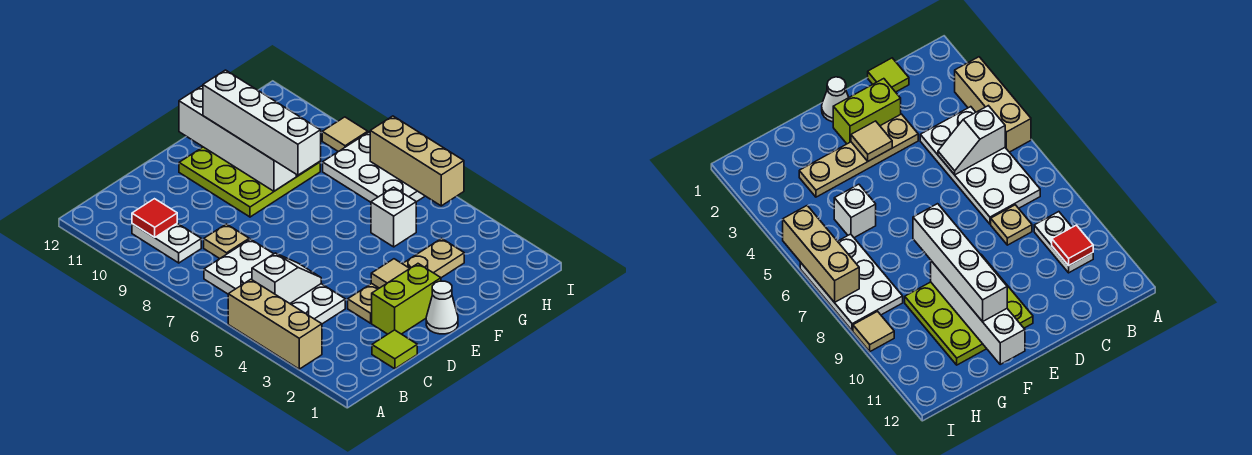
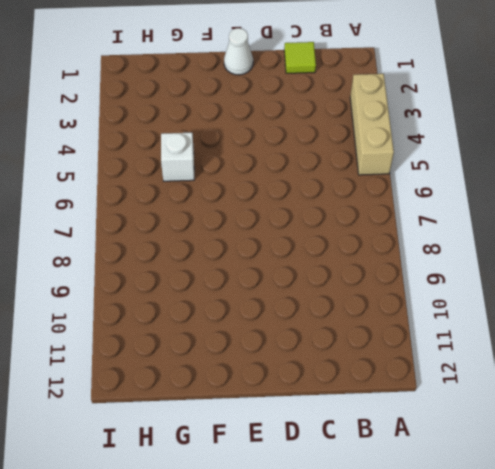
none -> white 2x4 plate [204,239,345,324]
none -> white 1x2 plate [132,223,201,263]
none -> tan 1x1 plate [204,224,249,259]

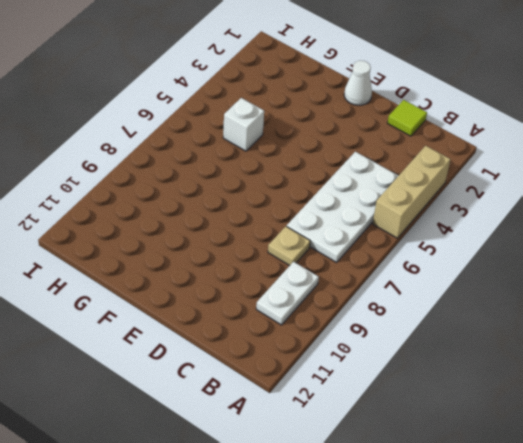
none -> lime 1x2 brick [372,264,441,334]
none -> tan 1x4 plate [348,239,464,323]
none -> lime 3x3 plate [179,147,320,217]

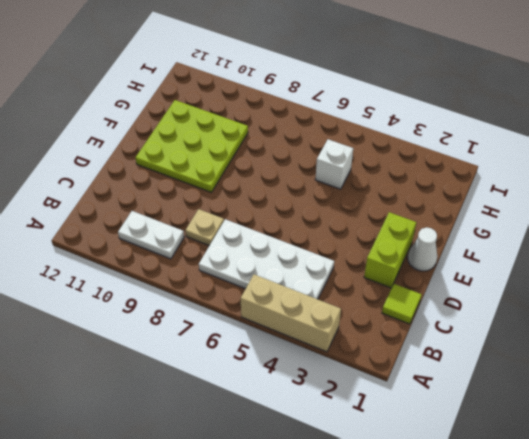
none -> tan 1x4 plate [348,239,464,323]
none -> white 2x3 plate [323,132,425,202]
none -> tan 1x1 tile [322,117,368,152]

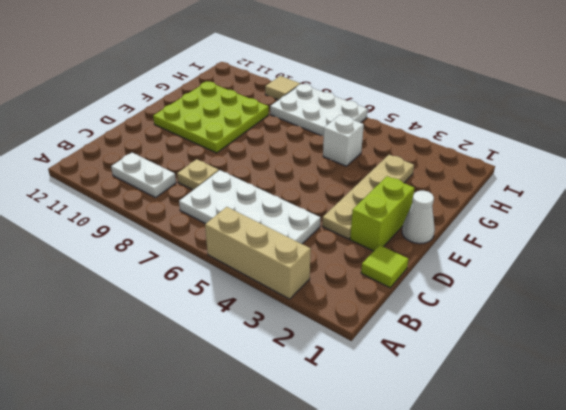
none -> white 1x2 slope [252,253,321,303]
none -> red 1x1 tile [132,199,177,237]
none -> tan 1x1 tile [371,259,410,288]

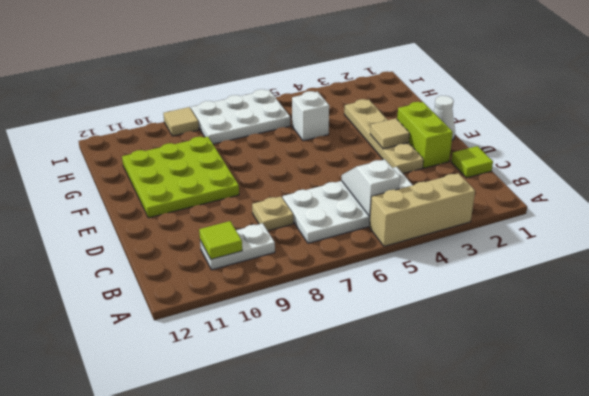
lime 1x1 tile [199,221,242,259] -> red 1x1 tile [132,199,177,237]
none -> white 1x4 brick [179,86,296,191]
none -> tan 1x3 brick [370,116,464,206]
none -> white 1x4 brick [203,70,321,175]

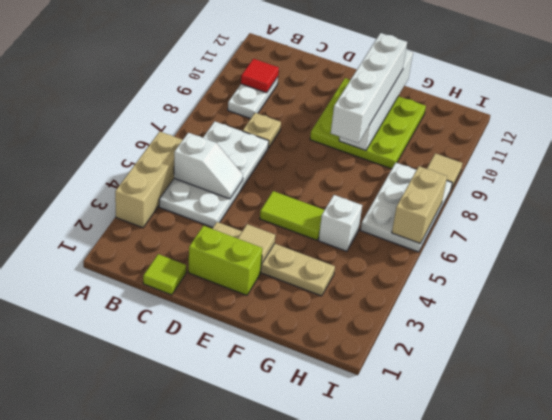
lime 1x2 tile [260,191,324,240] -> none
tan 1x2 brick [392,166,447,244] -> tan 1x3 brick [370,116,464,206]
none -> white 1x1 cone [426,281,458,334]

